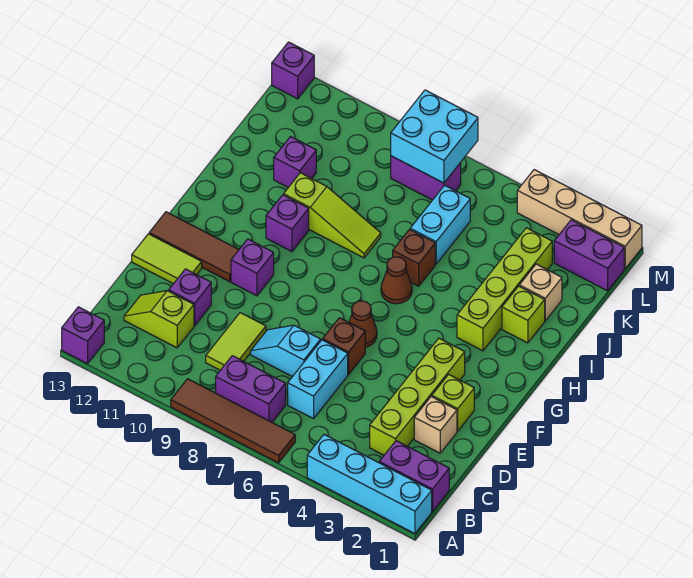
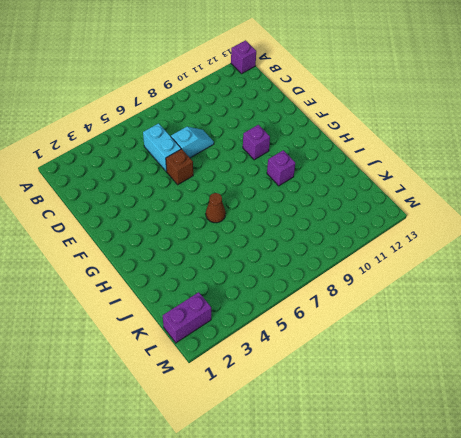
none -> cyan 1x4 brick [307,435,432,534]
none -> brown 1x4 tile [171,379,295,463]
none -> purple 1x2 brick [379,441,449,512]
none -> purple 1x2 brick [216,356,286,422]

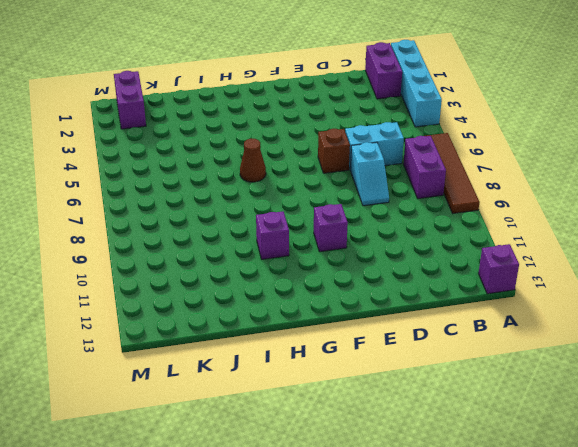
none -> lime 1x4 brick [370,338,465,455]
none -> lime 1x2 tile [206,313,266,370]
none -> lime 1x2 slope [124,291,194,348]
none -> tan 1x1 brick [414,397,457,453]

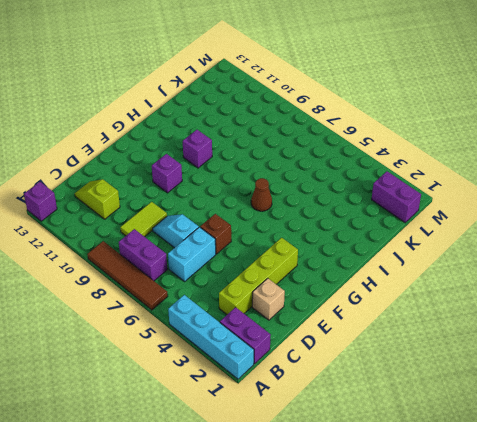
none -> purple 1x1 brick [169,269,211,326]
none -> lime 1x1 brick [432,374,474,431]
none -> lime 1x2 tile [132,234,202,284]
none -> brown 1x1 cone [349,301,377,347]

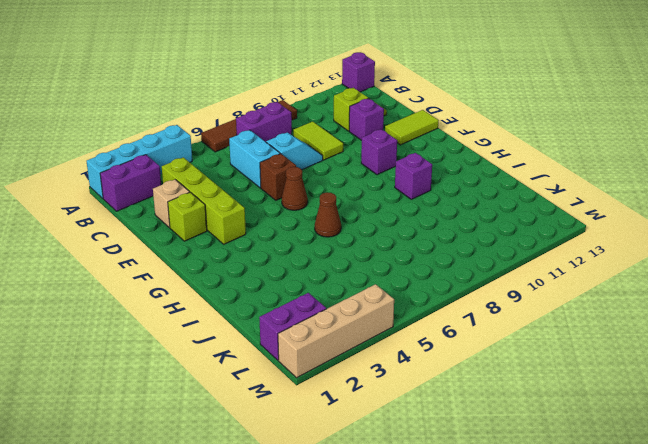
none -> brown 1x3 tile [149,212,239,282]
none -> lime 1x4 brick [457,228,552,351]
none -> lime 1x1 brick [502,286,545,343]
none -> brown 1x1 brick [393,230,435,286]

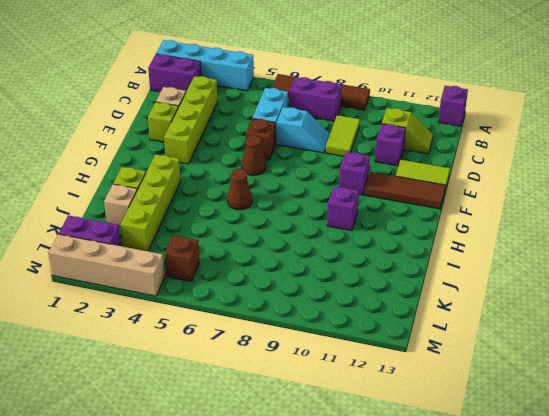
brown 1x1 brick [165,235,199,282] -> brown 1x1 brick moved to [393,230,435,286]
none -> lime 1x3 slope [284,173,381,258]
none -> cyan 1x2 brick [410,185,470,264]
none -> purple 1x1 brick [274,137,316,187]
none -> purple 1x2 brick [391,156,461,200]

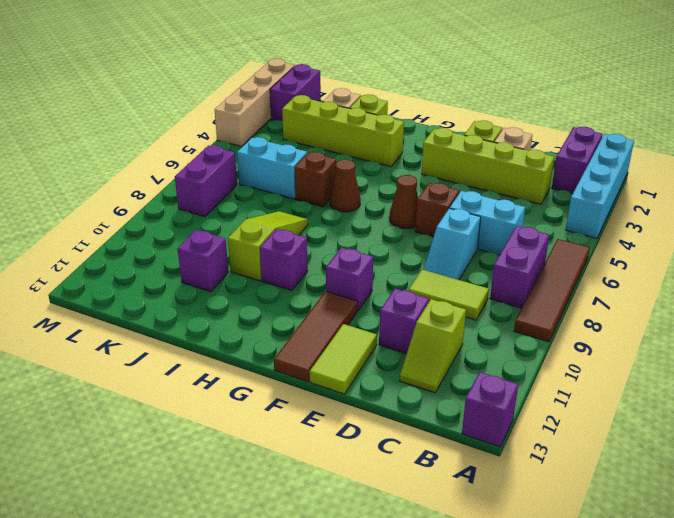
none -> purple 1x1 brick [272,42,314,99]
none -> cyan 2x2 brick [391,90,478,183]

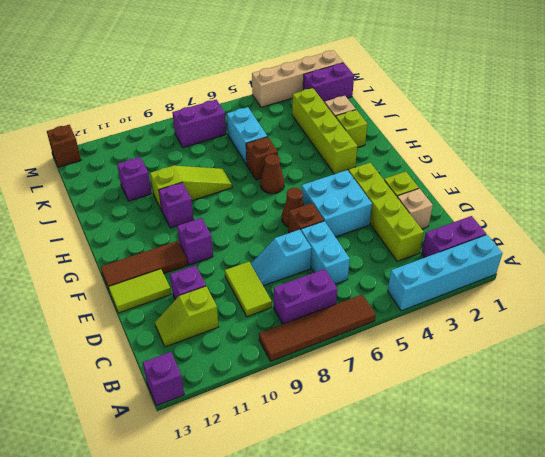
cyan 2x2 brick [302,170,372,237] -> cyan 2x2 brick moved to [391,90,478,183]
brown 1x1 brick [47,125,81,167] -> purple 1x1 brick [272,42,314,99]

